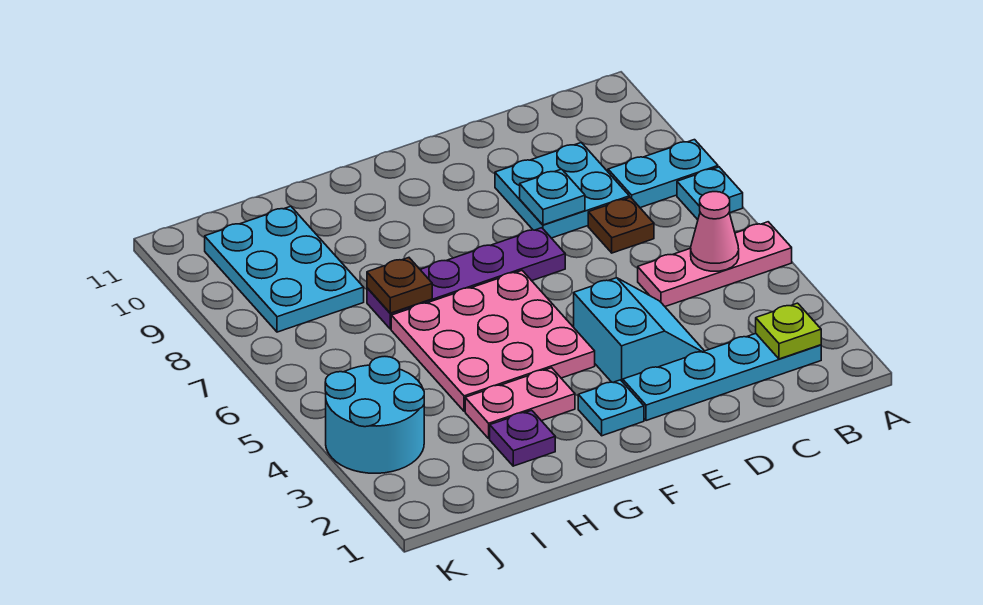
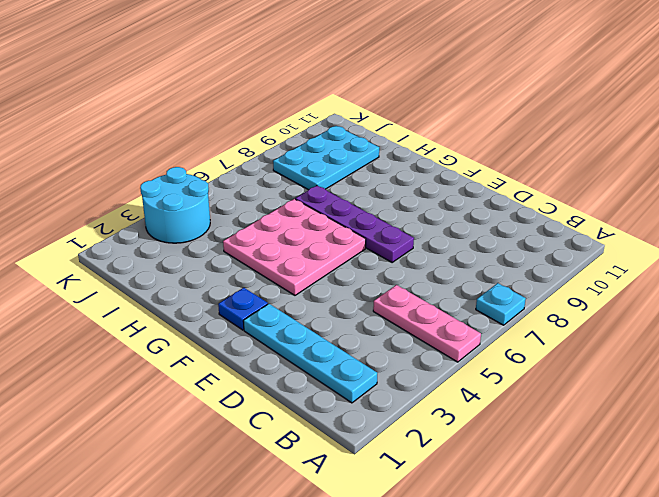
blue 1x1 plate [218,288,268,330] -> cyan 1x1 plate [578,380,644,436]
none -> cyan 1x2 plate [608,140,718,208]
none -> brown 1x1 plate [588,197,654,253]
none -> cyan 2x2 plate [495,143,629,238]

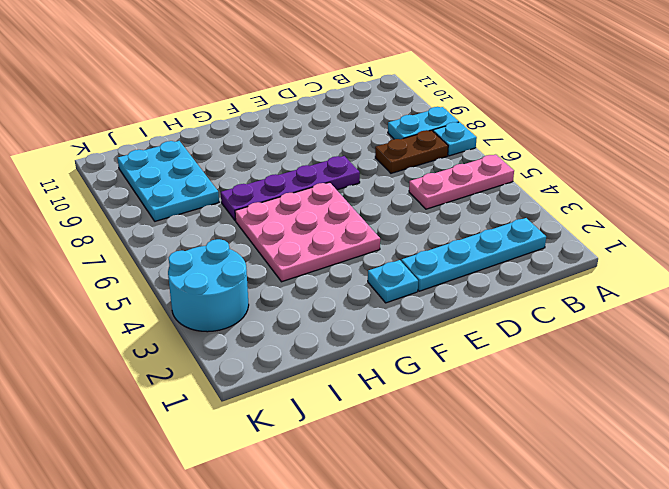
brown 1x2 plate [375,130,448,173] -> brown 1x1 plate [588,197,654,253]
none -> cyan 2x2 plate [495,143,629,238]
none -> cyan 2x2 slope [574,278,704,382]
none -> pink 1x2 plate [465,368,575,439]

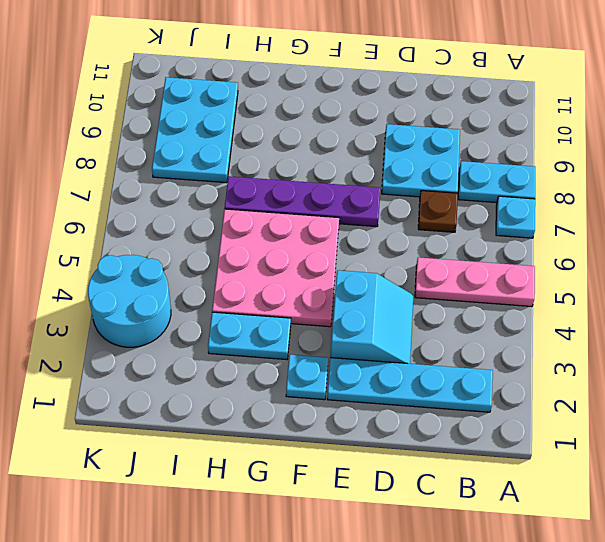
cyan 1x2 plate [208,312,291,360] -> pink 1x2 plate [465,368,575,439]
none -> purple 1x1 plate [490,410,555,466]
none -> lime 1x1 plate [756,303,821,359]
none -> pink 1x1 cone [691,192,739,271]

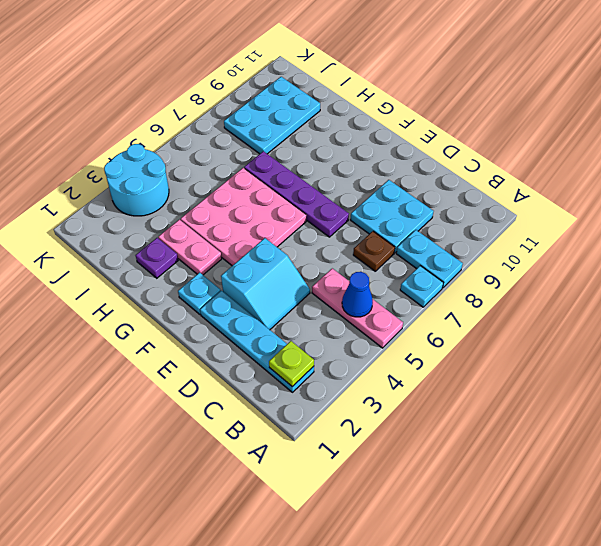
blue 1x1 cone [342,272,373,317] -> pink 1x1 cone [691,192,739,271]
none -> cyan 1x1 plate [520,169,585,225]
none -> brown 1x1 plate [367,258,432,313]

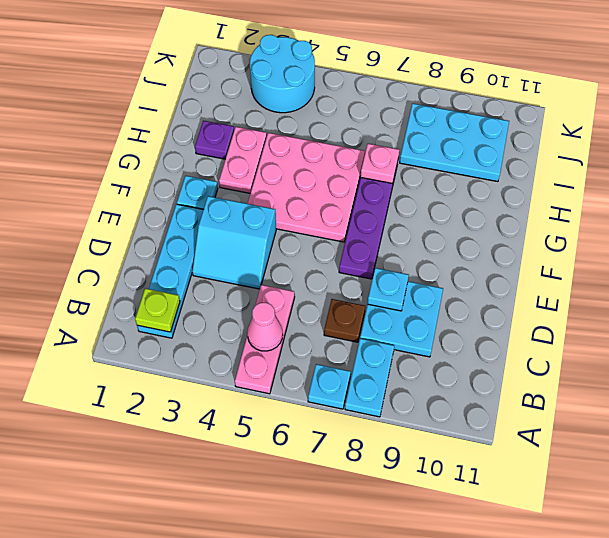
pink 1x1 plate [361,144,399,184] -> brown 1x1 plate [367,258,432,313]

